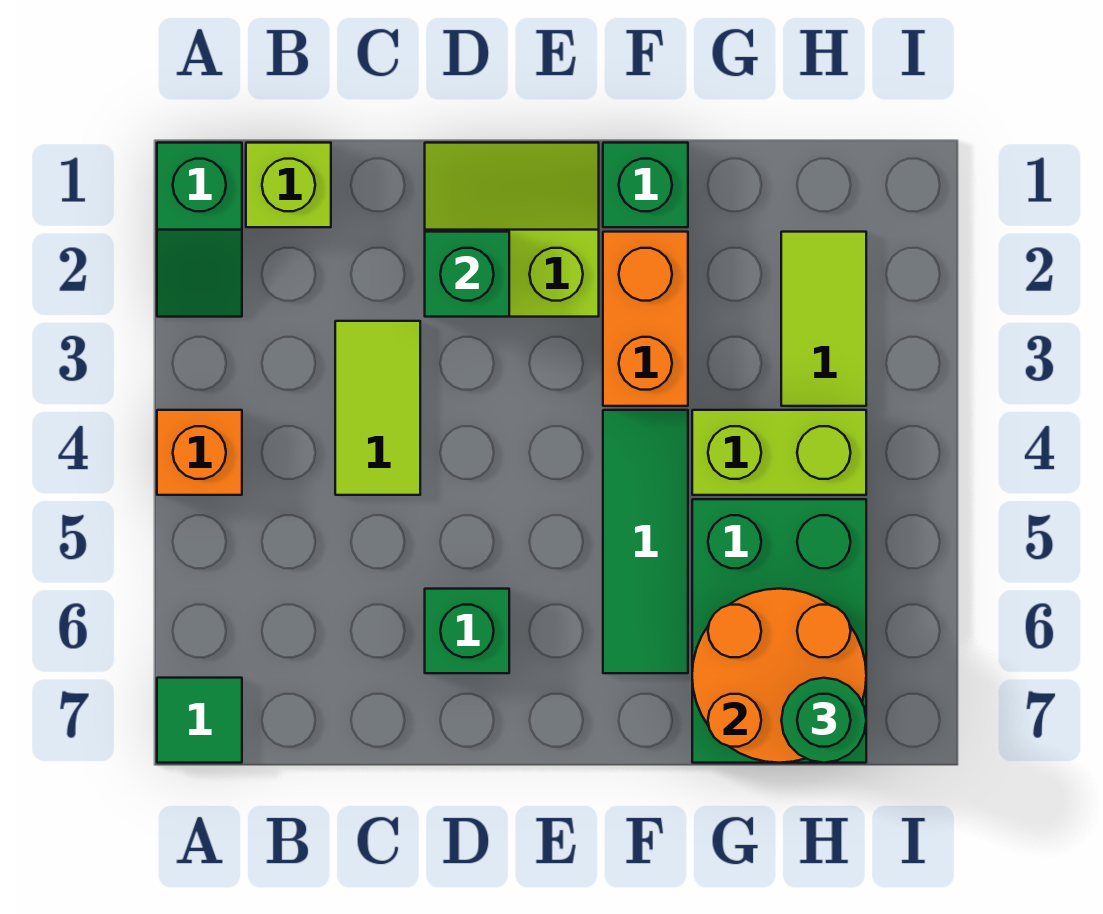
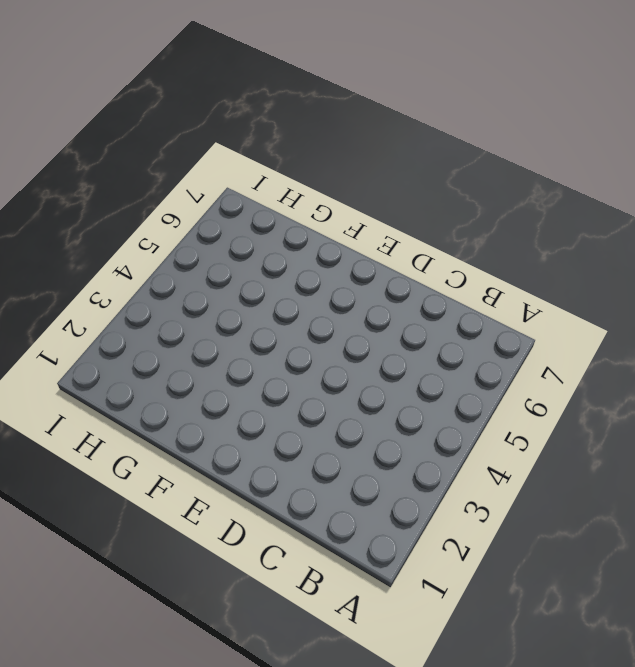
none -> green 1x2 slope [157,143,242,317]
none -> orange 1x1 brick [157,410,242,495]
none -> green 1x1 tile [157,678,242,763]

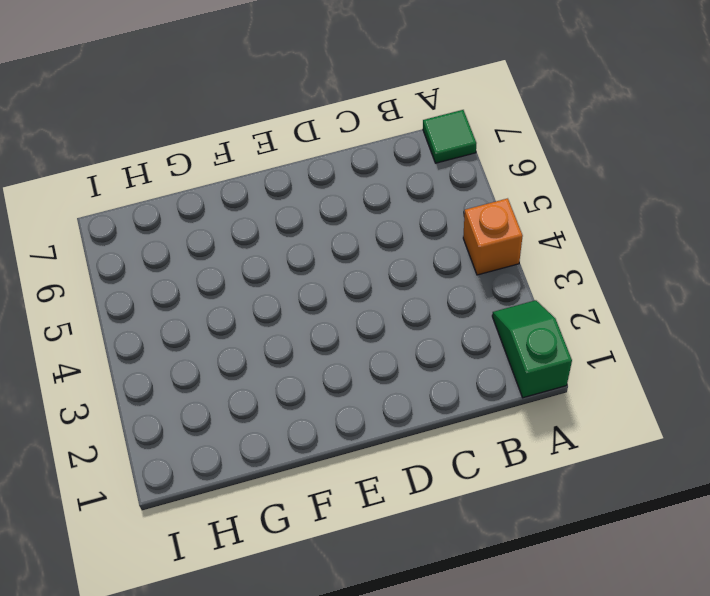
none -> lime 1x1 brick [246,143,331,227]
none -> lime 1x2 tile [335,321,420,495]
none -> lime 2x2 slope [425,143,599,317]

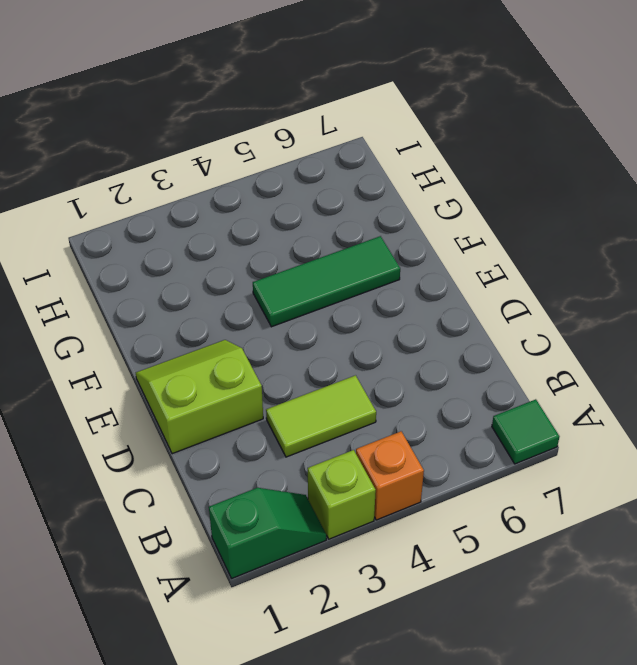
lime 1x1 brick [308,450,376,539] -> lime 1x1 brick moved to [246,143,331,227]
lime 2x2 slope [136,340,263,454] -> lime 2x2 slope turned to [425,143,599,317]
none -> green 1x1 brick [425,589,509,673]
none -> green 1x1 brick [603,143,688,227]
none -> orange 1x2 brick [603,232,688,406]

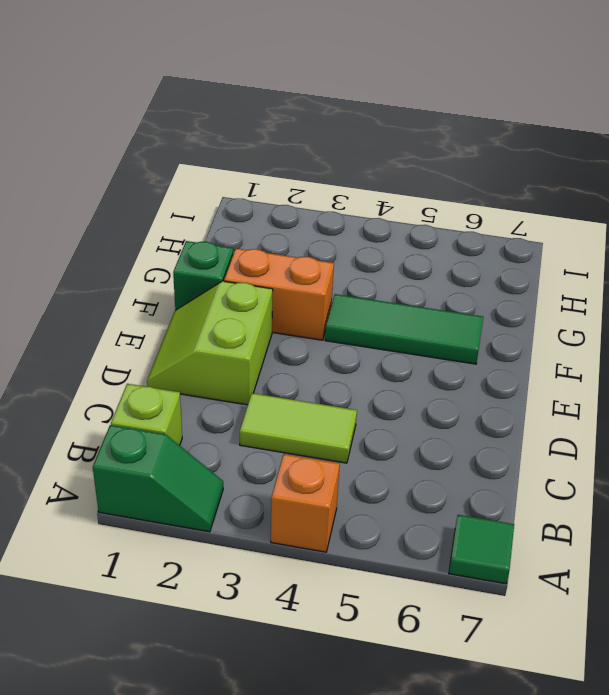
none -> green 1x1 brick [425,589,509,673]
none -> lime 1x2 brick [692,410,866,495]
none -> green 2x3 brick [692,499,866,763]

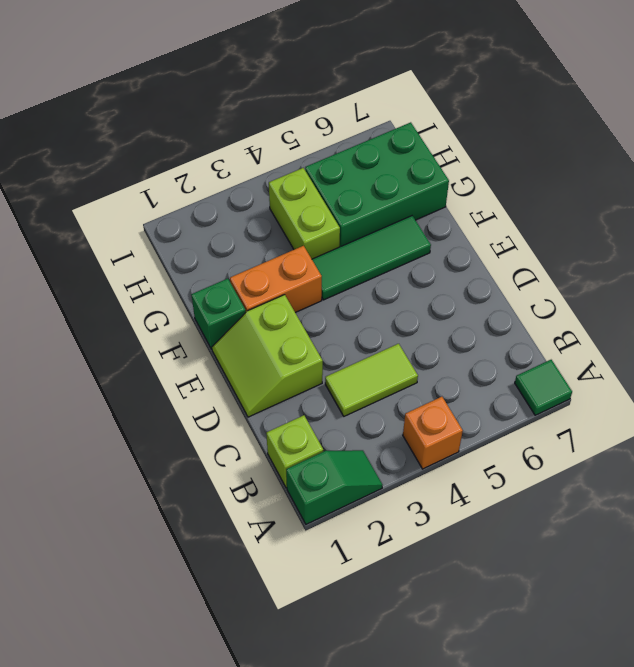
none -> green 1x1 brick [425,589,509,673]
none -> lime 1x2 tile [781,232,866,406]
none -> green 1x1 brick [425,232,509,317]

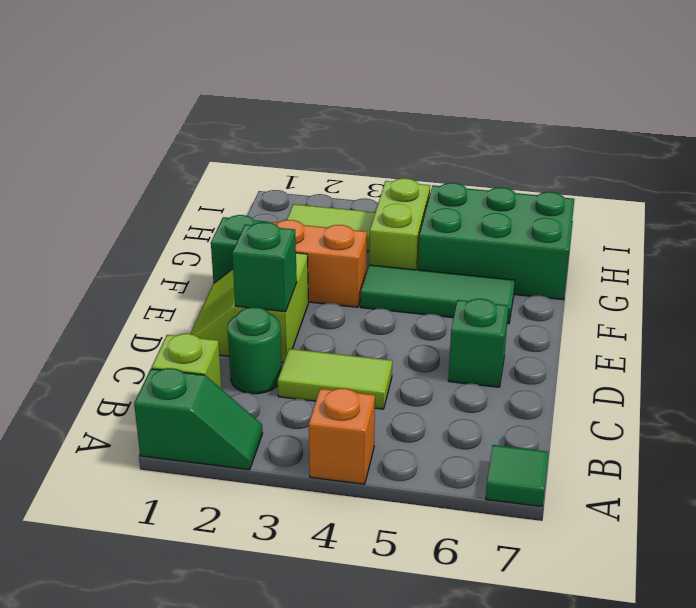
green 1x1 round brick [228,307,282,394] -> green 1x1 round brick moved to [781,678,866,763]
none -> orange 2x2 round brick [692,589,866,763]

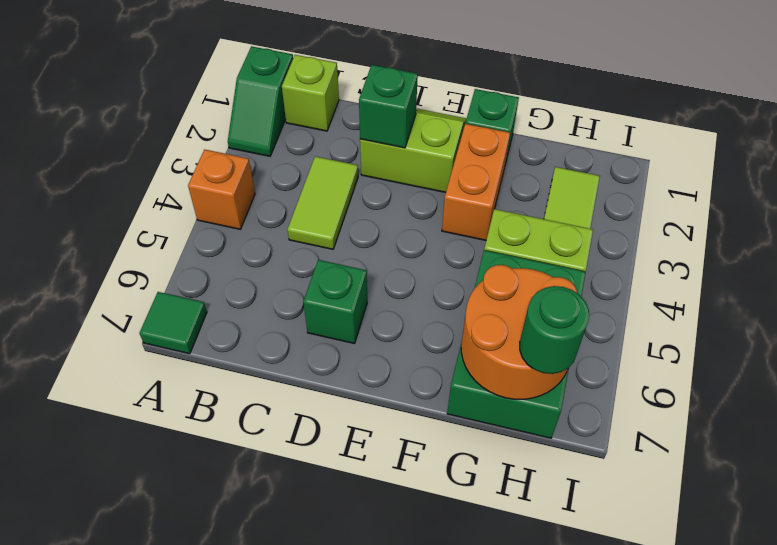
none -> green 1x3 tile [603,410,688,673]

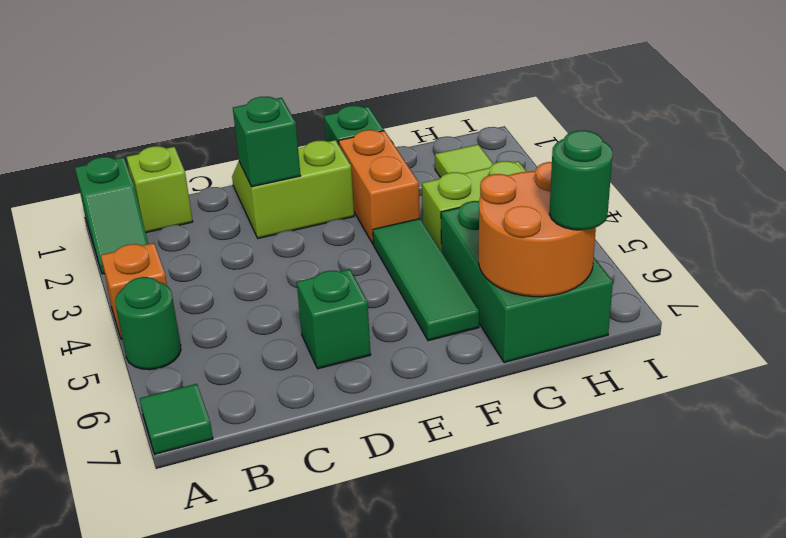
green 1x1 round brick [115,277,181,370] -> none
none -> lime 1x2 tile [335,321,420,495]

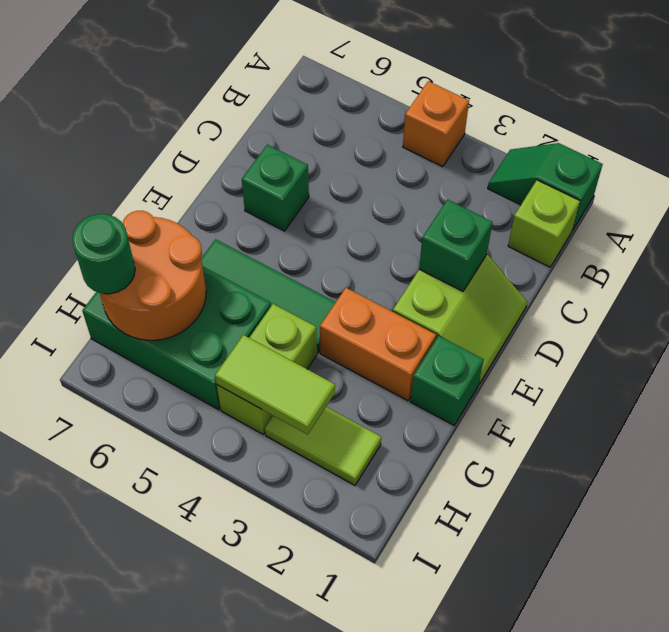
lime 1x2 tile [215,335,335,434] -> lime 1x2 tile moved to [335,321,420,495]
none -> green 1x1 tile [157,678,242,763]

